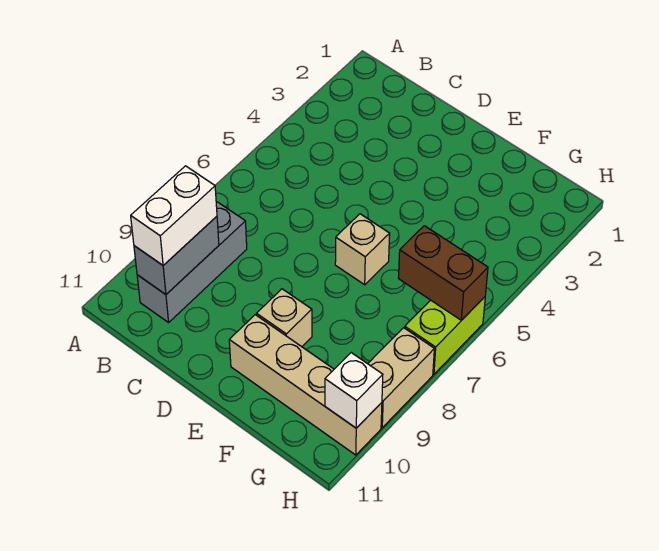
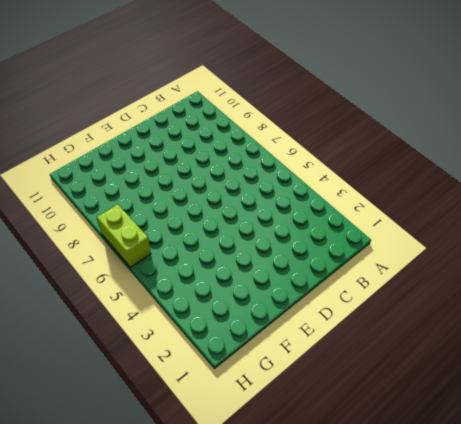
none -> grey 1x3 brick [137,202,247,322]
none -> tan 1x1 brick [335,214,390,285]

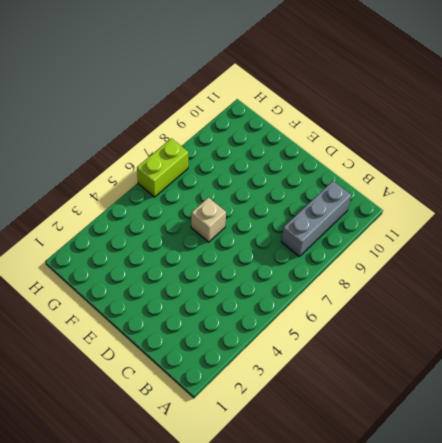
none -> tan 1x1 brick [257,289,312,347]
none -> tan 1x4 brick [229,315,382,455]

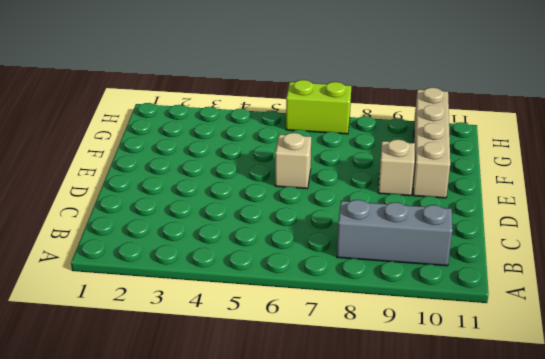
none -> tan 1x2 brick [368,328,434,428]
none -> grey 1x2 brick [134,216,219,294]

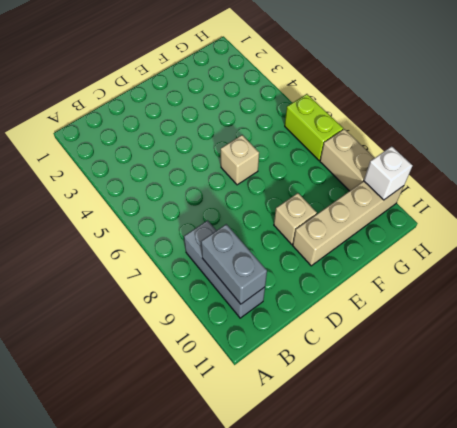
none -> brown 1x2 brick [398,226,488,320]
none -> white 1x2 brick [131,166,217,265]

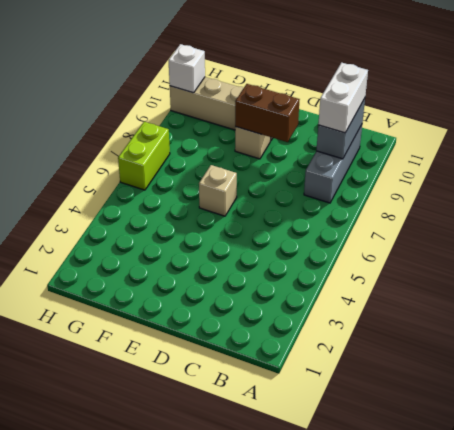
brown 1x2 brick [235,84,300,142] -> brown 1x2 brick moved to [398,226,488,320]
none -> tan 1x2 brick [368,328,434,428]

